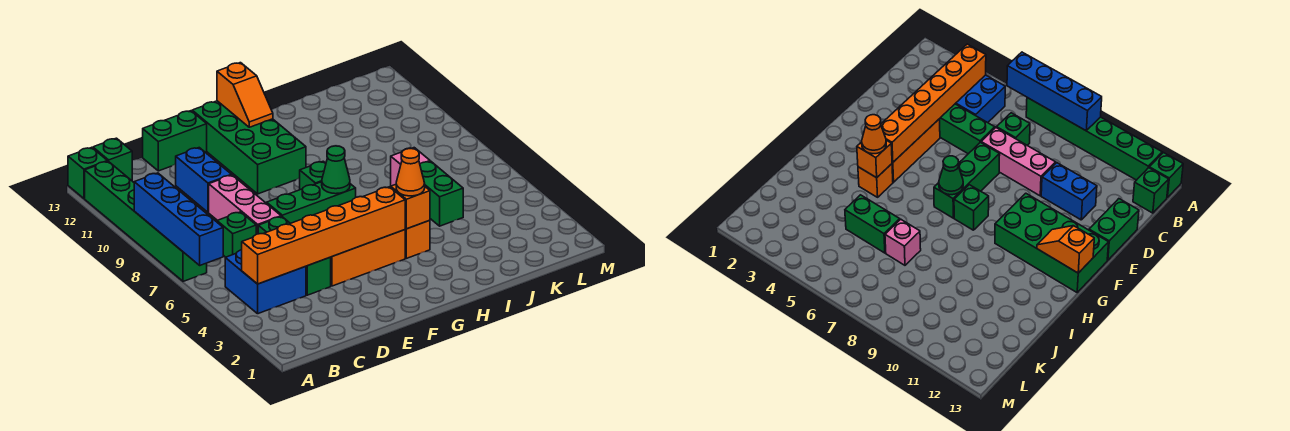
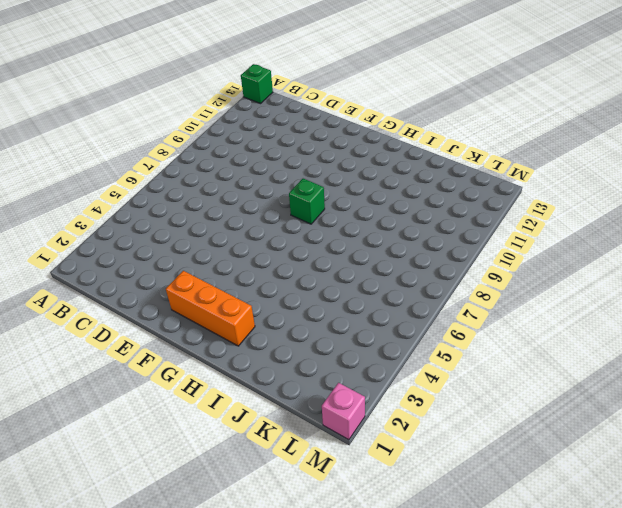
orange 1x3 brick [166,271,255,346] -> orange 1x3 brick moved to [331,230,405,286]
pink 1x1 brick [322,383,365,440] -> pink 1x1 brick moved to [391,148,430,186]
none -> green 1x6 brick [85,161,207,281]
none -> blue 2x2 brick [225,250,306,314]
none -> green 1x1 brick [93,138,132,181]

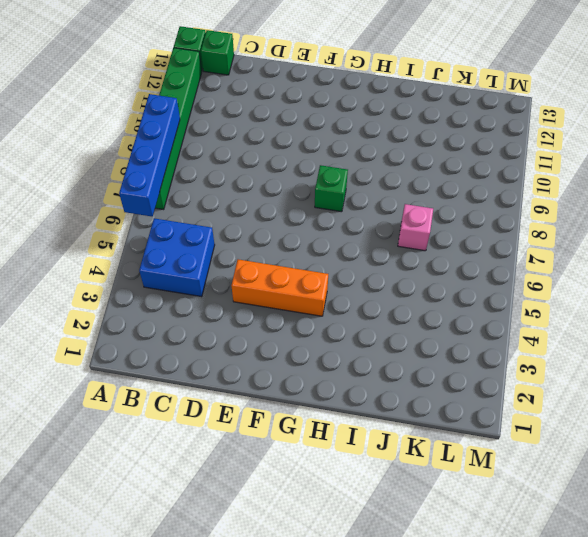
none -> green 1x1 brick [217,212,256,257]
none -> green 1x3 brick [258,217,331,295]
none -> pink 1x3 brick [209,175,281,234]

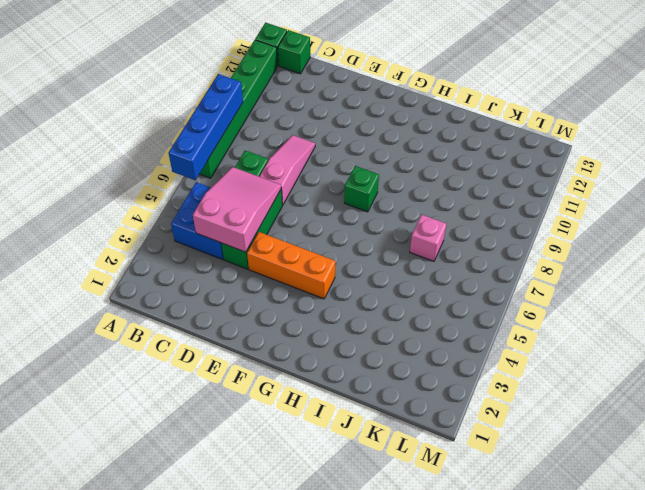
pink 2x3 slope [193,167,281,252] -> orange 1x6 brick [242,187,405,284]
pink 1x3 slope [259,135,315,205] -> pink 1x3 brick [209,175,281,234]
none -> blue 1x2 brick [176,148,232,212]
none -> green 1x2 brick [143,111,207,171]
none -> green 1x3 brick [267,182,356,223]

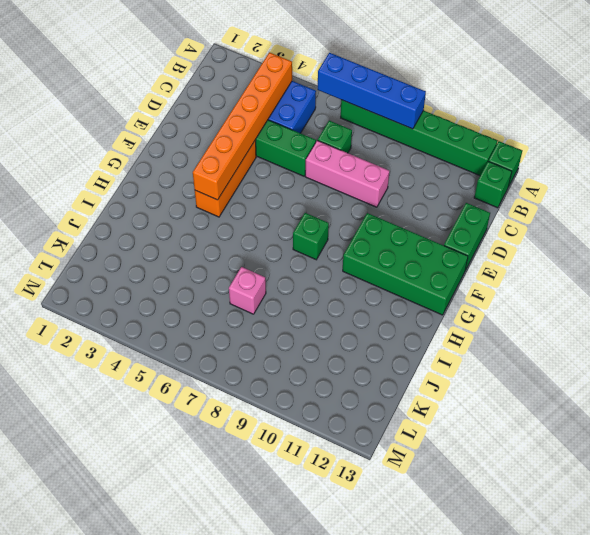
none -> blue 1x2 brick [176,148,232,212]
none -> green 1x3 brick [267,182,356,223]
none -> orange 1x1 brick [405,220,430,258]

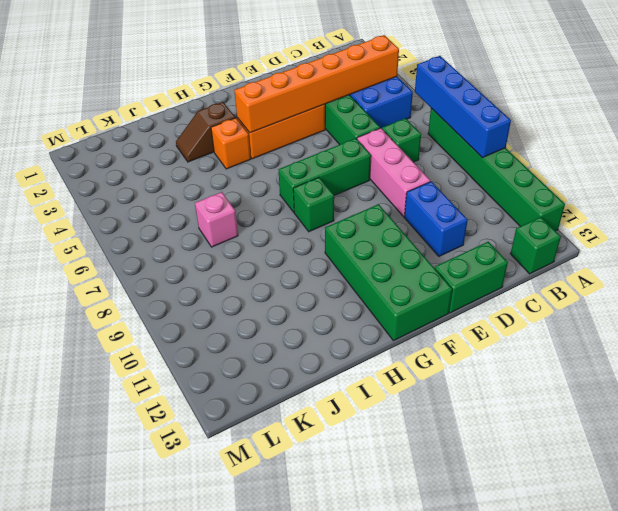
brown 1x2 slope [176,102,235,162] -> none
none -> green 1x1 brick [68,147,107,198]
none -> green 1x2 brick [420,161,463,226]
none -> green 1x1 cone [322,146,350,194]

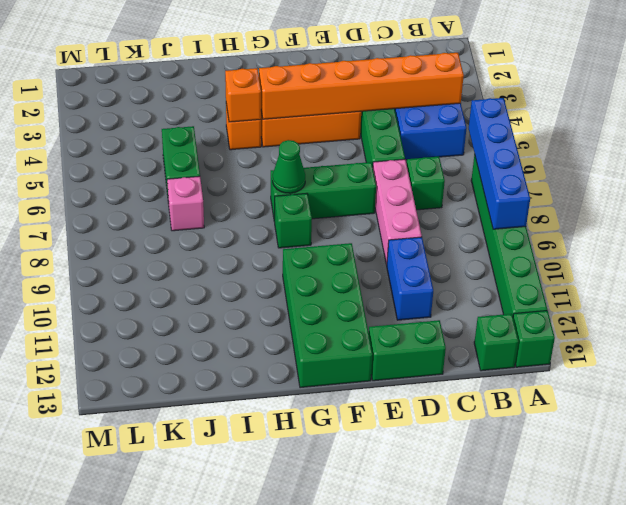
none -> orange 1x2 slope [217,63,273,127]
none -> orange 1x1 cone [396,149,425,196]

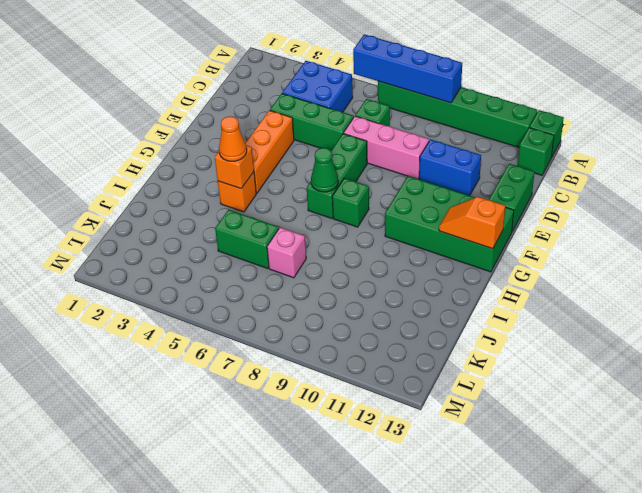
none -> orange 1x6 brick [242,187,405,284]

